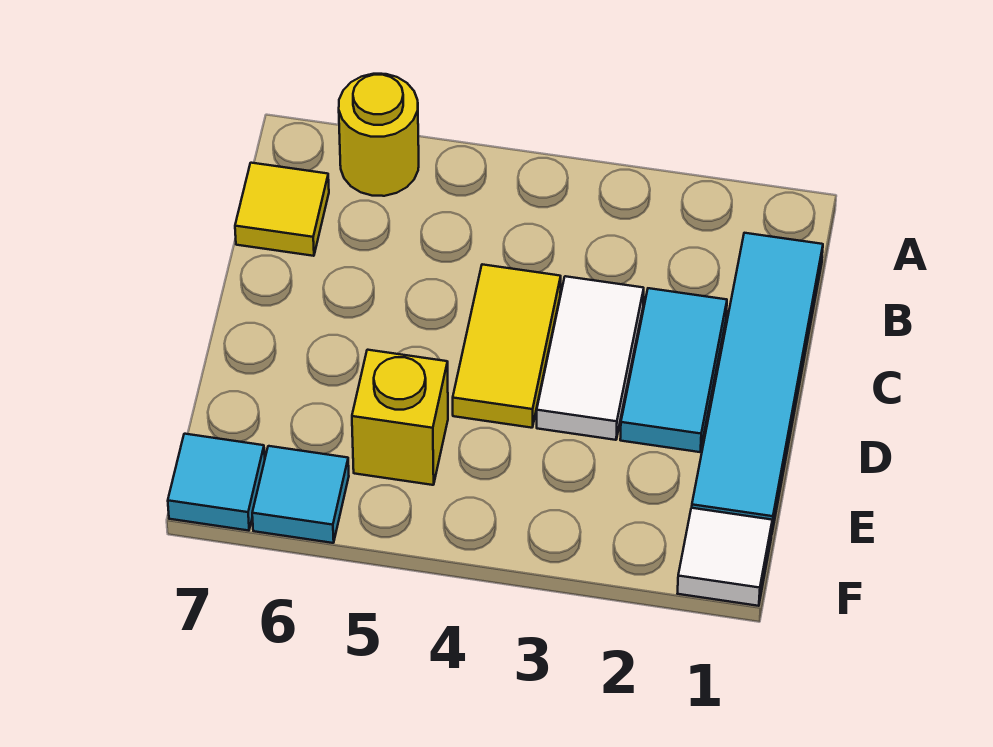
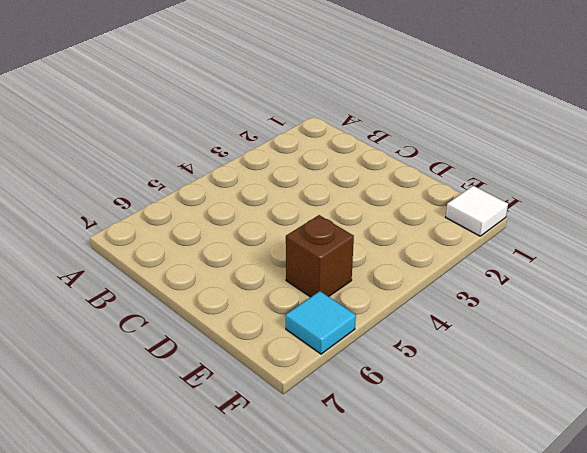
brown 1x1 brick [286,215,354,297] -> yellow 1x1 brick [352,350,448,485]
none -> yellow 1x1 round brick [339,74,419,196]
none -> cyan 1x4 tile [692,233,823,532]

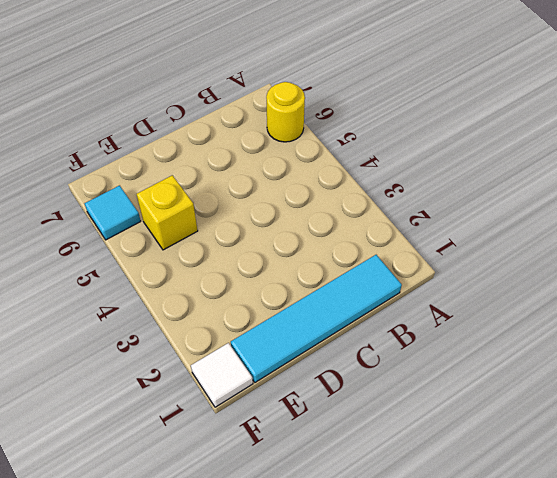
none -> yellow 1x1 tile [235,163,329,256]
none -> cyan 1x2 tile [620,288,727,452]

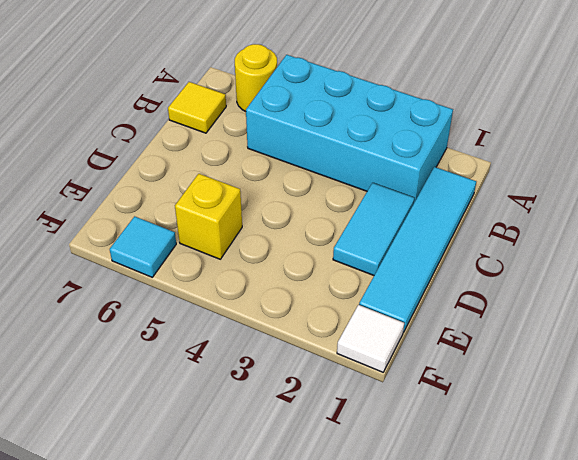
cyan 2x4 brick [246,55,453,203] -> none
none -> white 1x2 tile [537,276,644,440]
none -> yellow 1x2 tile [453,264,561,428]

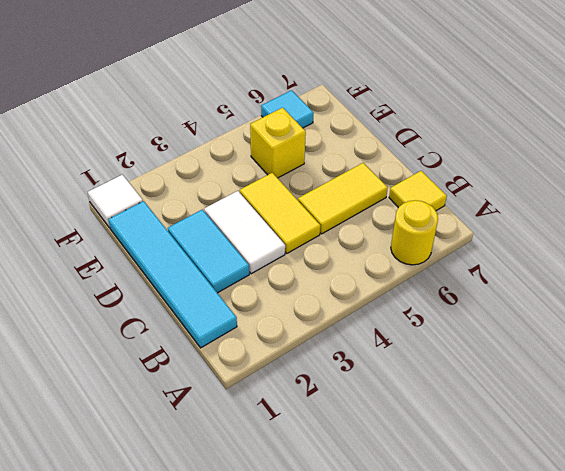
yellow 1x2 tile [298,163,388,234] -> none
none -> cyan 1x1 tile [168,434,265,531]

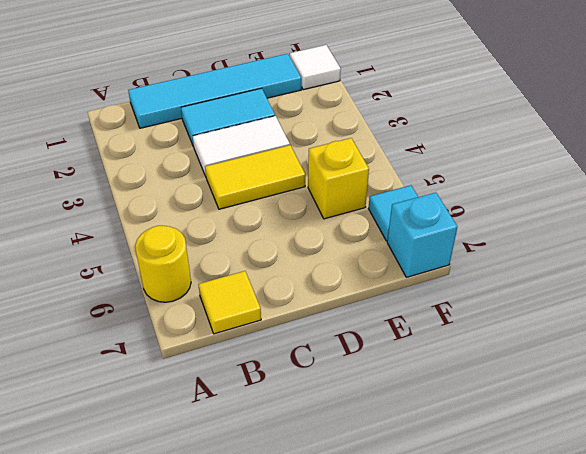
cyan 1x1 brick [387,192,457,277] -> cyan 1x1 tile [168,434,265,531]

